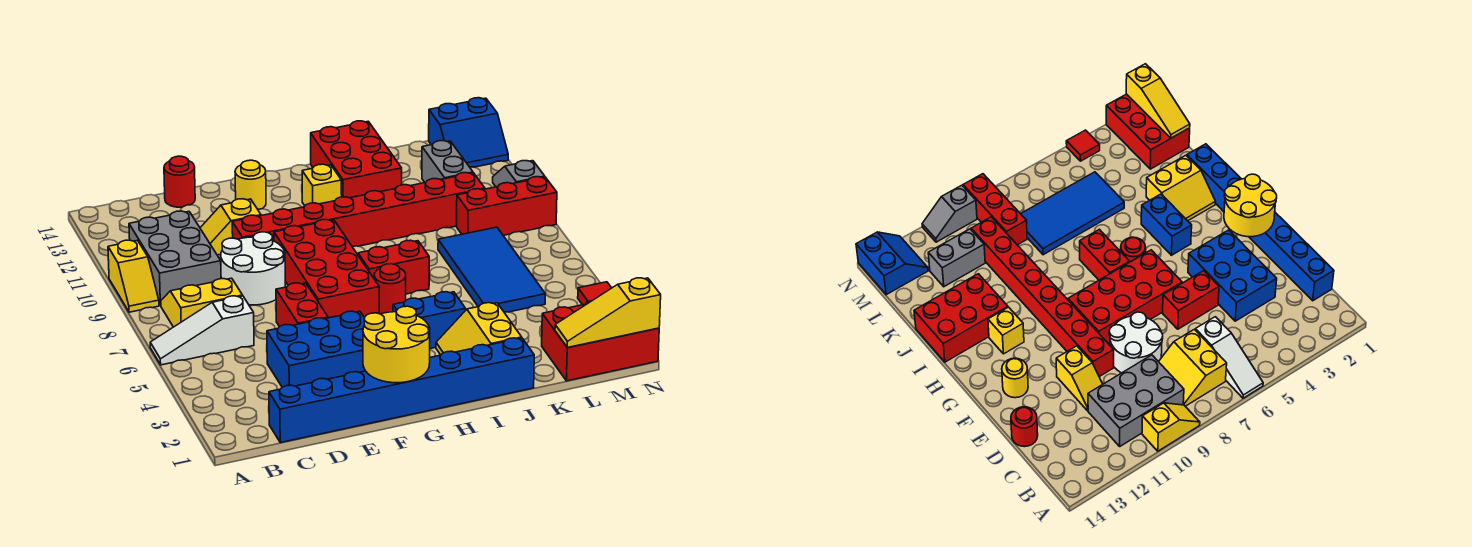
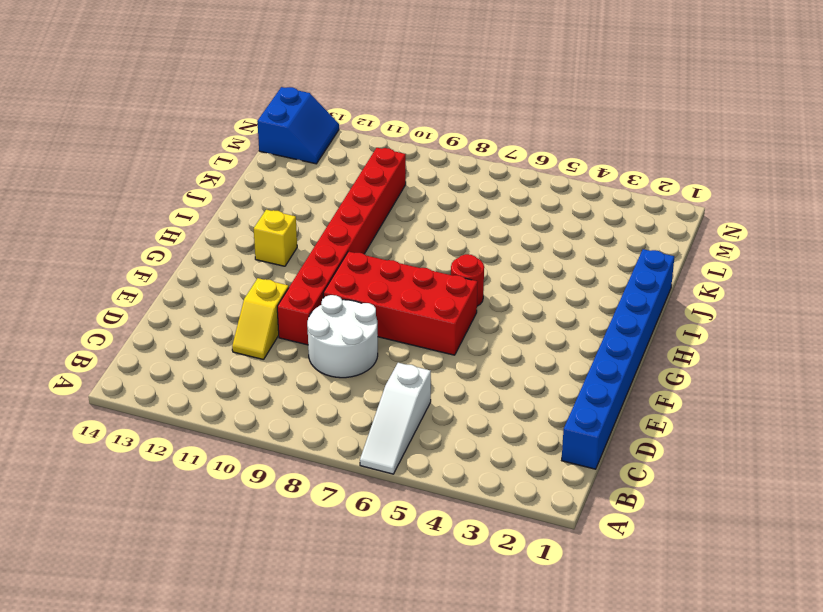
none -> yellow 1x2 slope [108,240,159,312]
none -> yellow 2x2 slope [161,278,243,327]
none -> grey 2x3 brick [129,211,221,306]

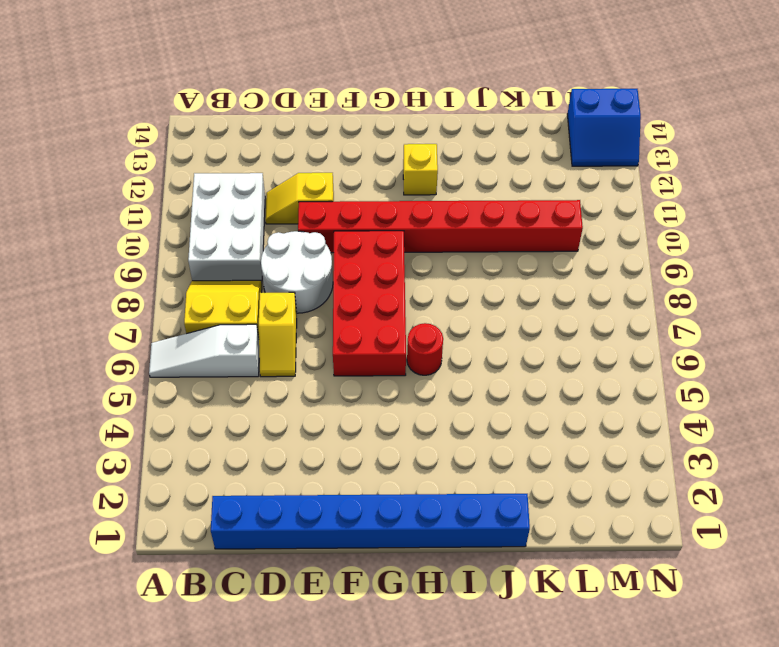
white 2x3 brick [188,173,265,281] -> grey 2x3 brick [129,211,221,306]
yellow 1x2 slope [259,292,297,377] -> yellow 1x2 slope moved to [108,240,159,312]
none -> blue 2x3 brick [267,311,365,387]
none -> red 1x1 round brick [164,156,195,207]
none -> red 1x2 brick [276,283,328,327]

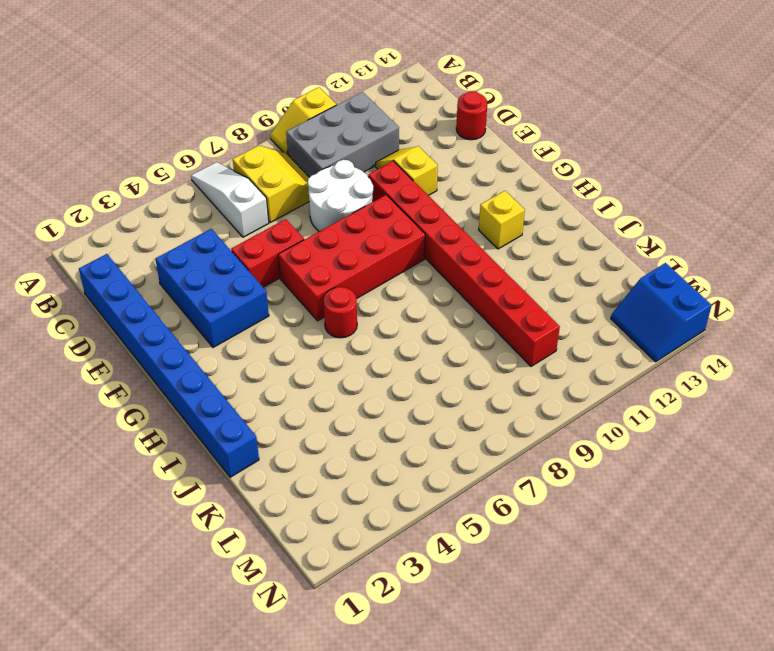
none -> yellow 1x1 round brick [235,160,266,209]
none -> blue 1x2 brick [393,292,466,349]
none -> red 1x2 brick [358,240,429,294]

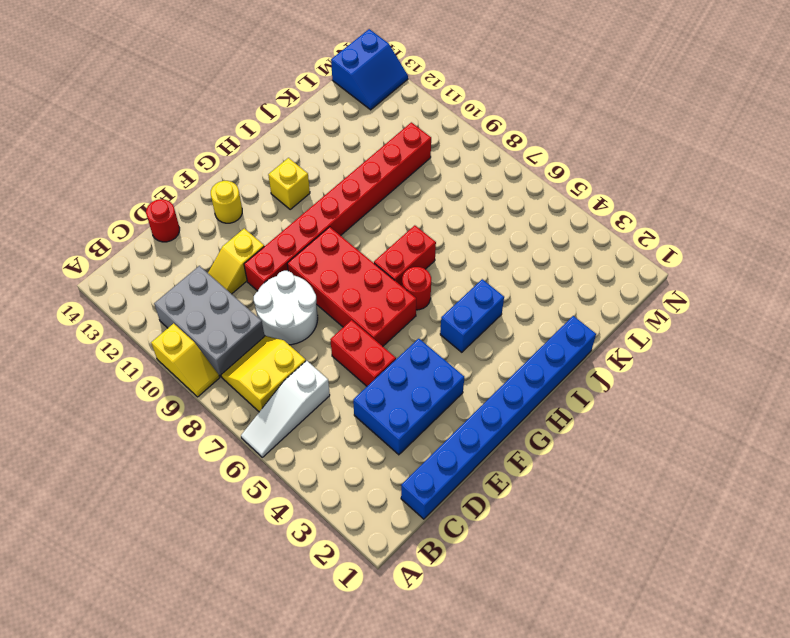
none -> yellow 2x2 slope [436,303,522,355]
none -> red 2x3 brick [311,121,402,198]
none -> blue 2x4 tile [438,227,545,312]

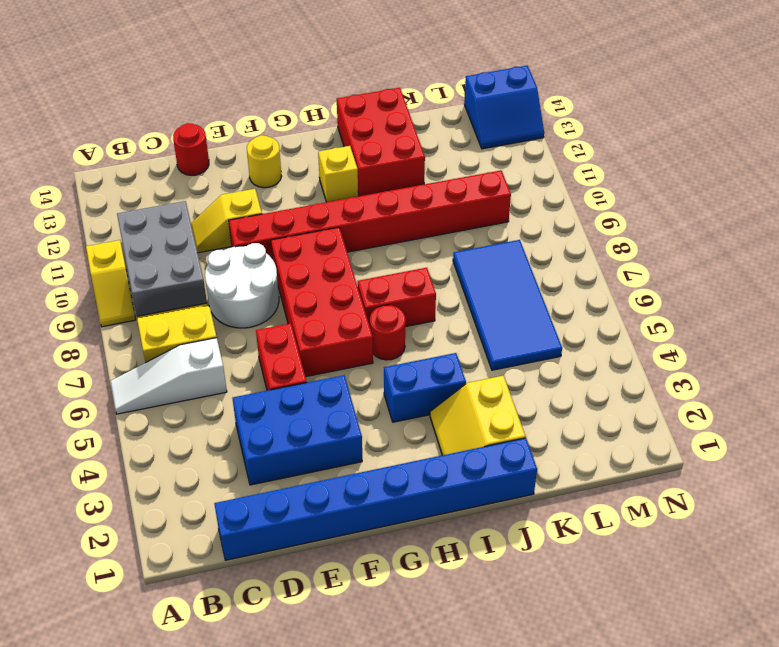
none -> red 2x3 brick [542,301,659,381]
none -> red 1x3 brick [457,177,557,235]
none -> grey 1x2 brick [422,141,473,183]

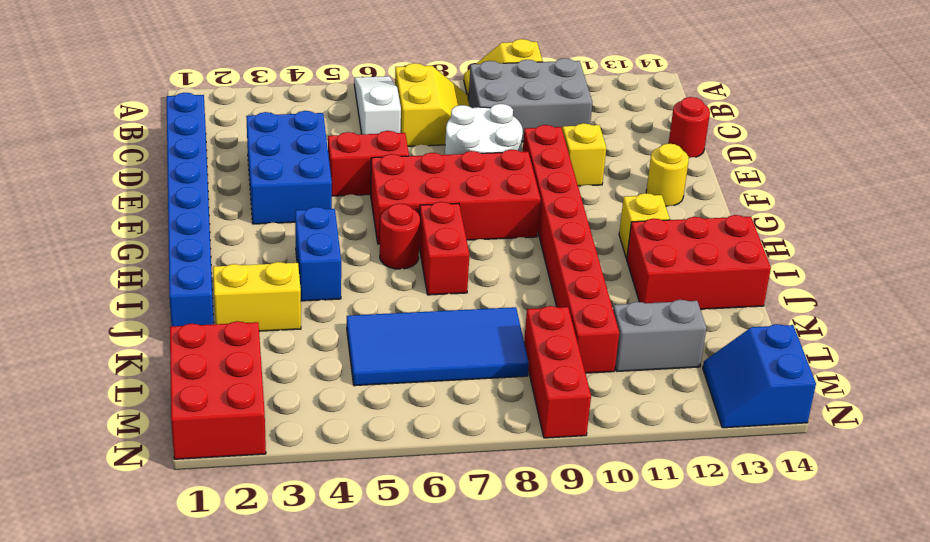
none -> red 1x1 tile [578,282,611,305]
none -> grey 1x2 slope [493,161,545,187]
none -> yellow 2x2 round brick [363,306,430,383]

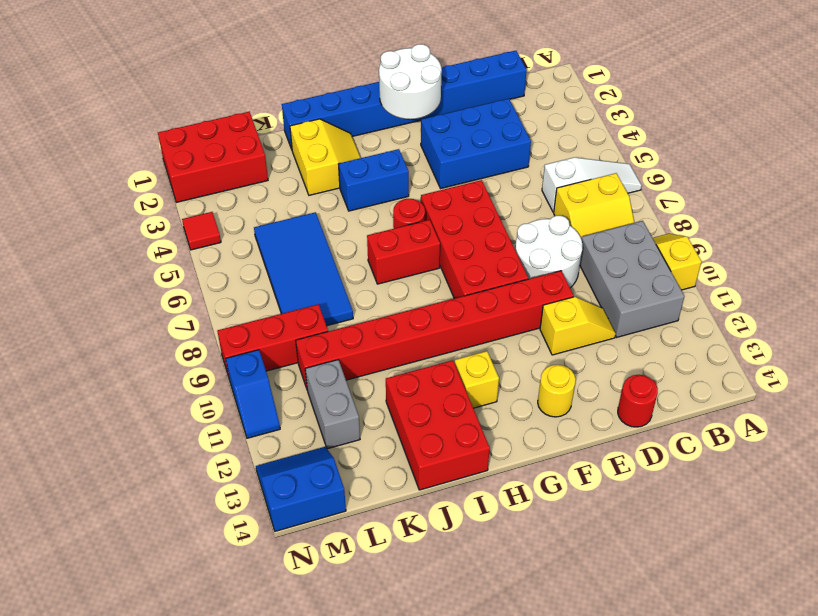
white 2x2 round brick [379,44,442,119] -> yellow 2x2 round brick [363,306,430,383]
blue 1x2 slope [226,350,280,438] -> grey 1x2 slope [493,161,545,187]
none -> red 1x2 brick [276,283,328,327]
none -> yellow 1x3 slope [555,278,661,348]

